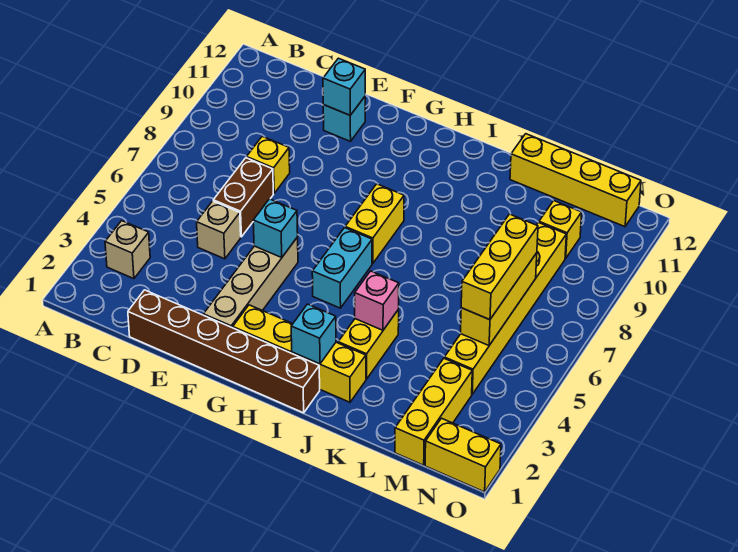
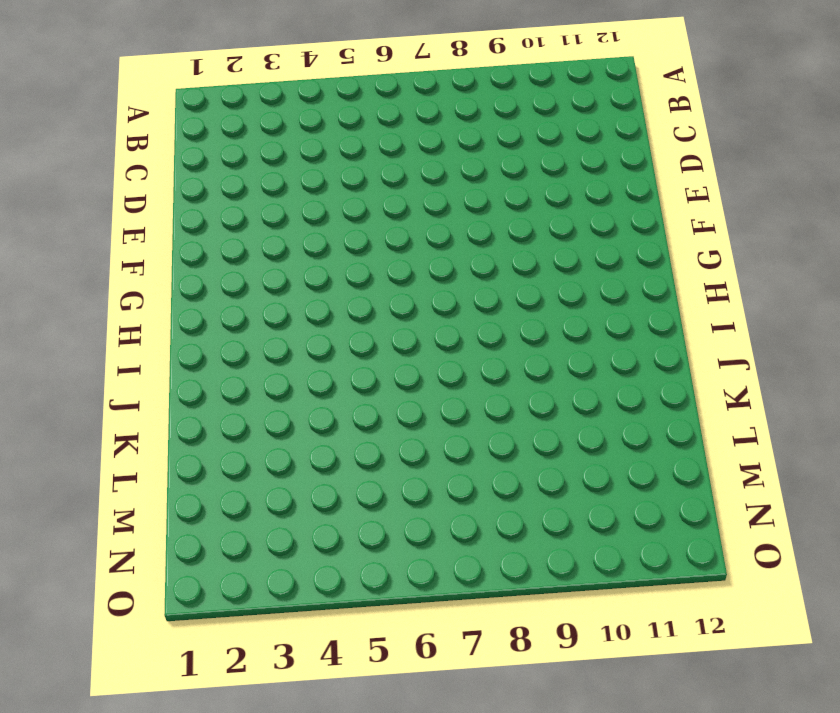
none -> tan 1x1 brick [105,221,150,279]
none -> brown 1x6 brick [128,290,320,413]
none -> tan 1x1 brick [197,201,241,259]

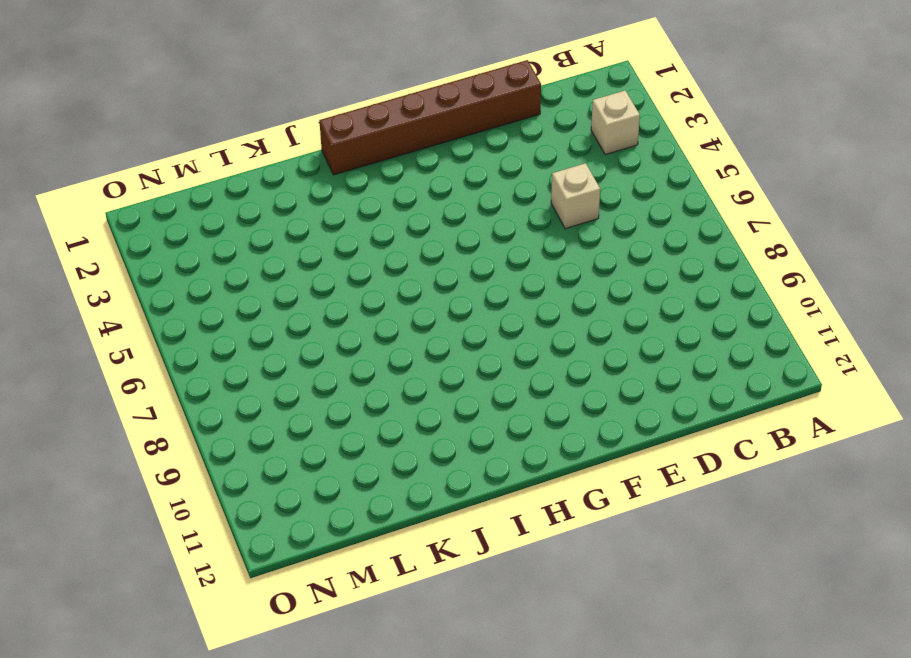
none -> brown 1x2 brick [213,158,273,237]
none -> yellow 1x1 brick [247,136,290,193]
none -> cyan 1x1 brick [323,97,365,141]

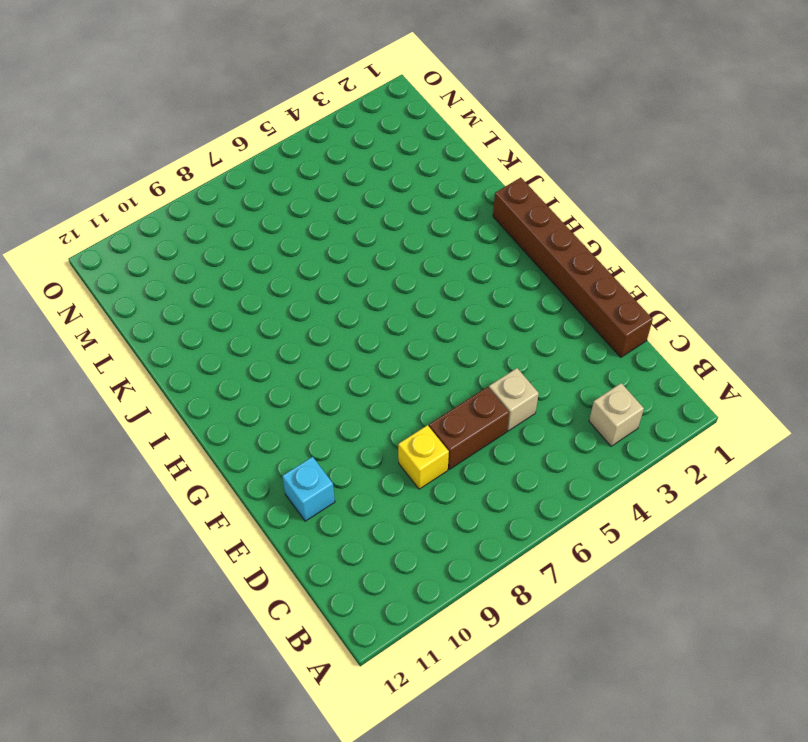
none -> tan 1x4 brick [203,237,298,328]
none -> yellow 1x4 brick [233,305,366,402]
none -> cyan 1x2 brick [312,228,372,308]

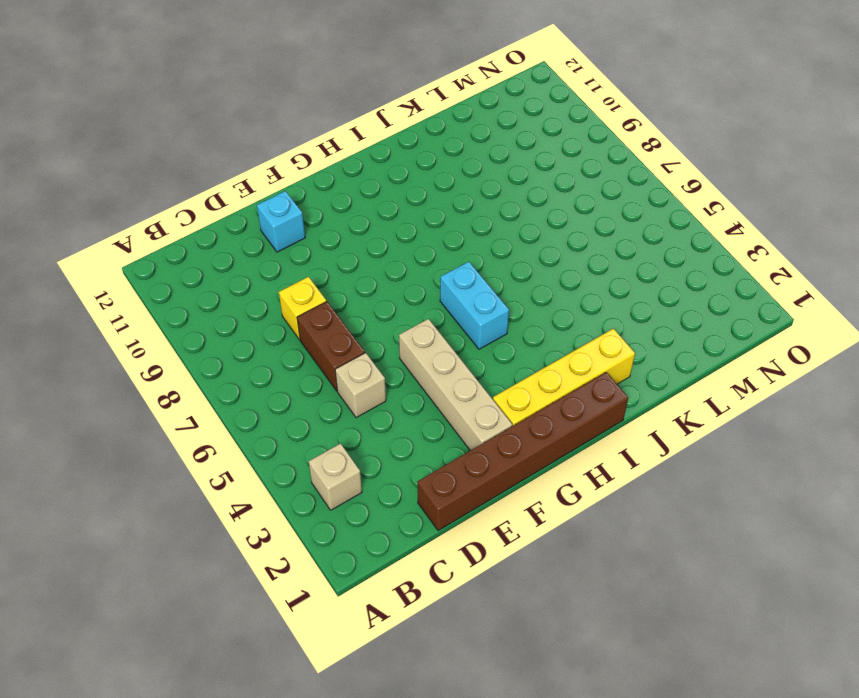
none -> yellow 1x2 brick [345,184,404,264]
none -> yellow 1x2 brick [338,309,399,379]
none -> yellow 1x4 brick [510,134,641,227]

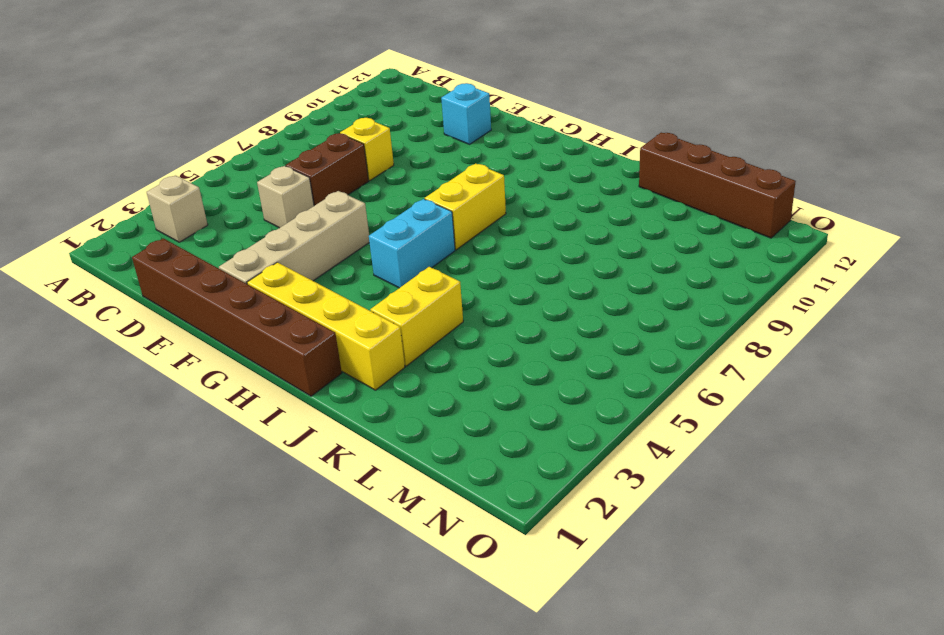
brown 1x4 brick [639,133,796,238] -> yellow 1x4 brick [510,134,641,227]
none -> yellow 1x3 brick [395,359,472,465]
none -> yellow 1x6 brick [444,222,566,394]
none -> yellow 1x1 brick [539,201,582,258]

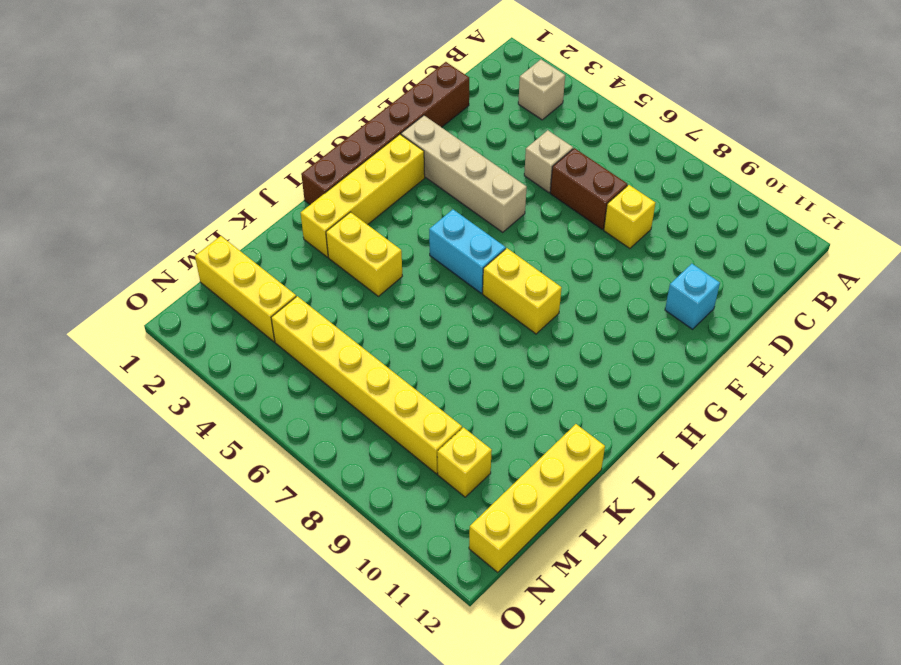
none -> yellow 1x2 brick [425,418,501,492]
none -> cyan 1x1 brick [323,58,365,115]
none -> cyan 1x1 brick [253,199,298,257]

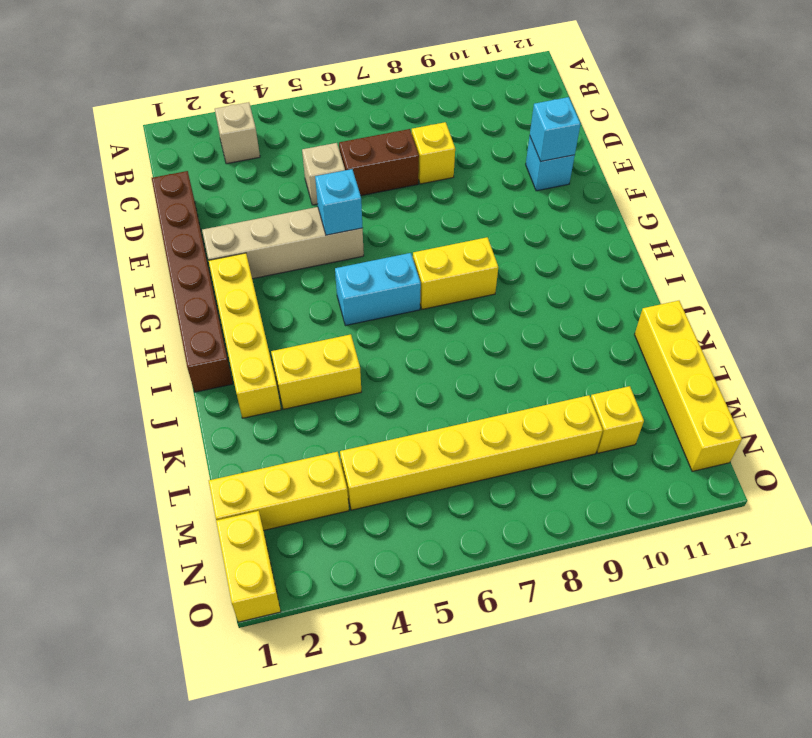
none -> cyan 1x1 brick [291,304,336,364]
none -> pink 1x1 brick [355,271,399,330]
none -> yellow 1x3 brick [461,253,537,346]

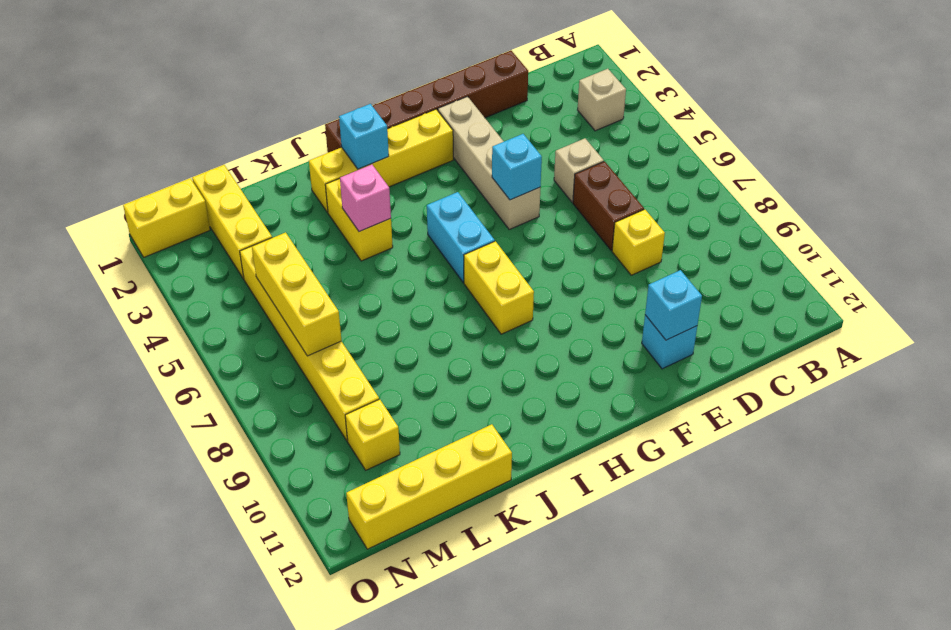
none -> yellow 1x3 brick [461,214,538,320]

